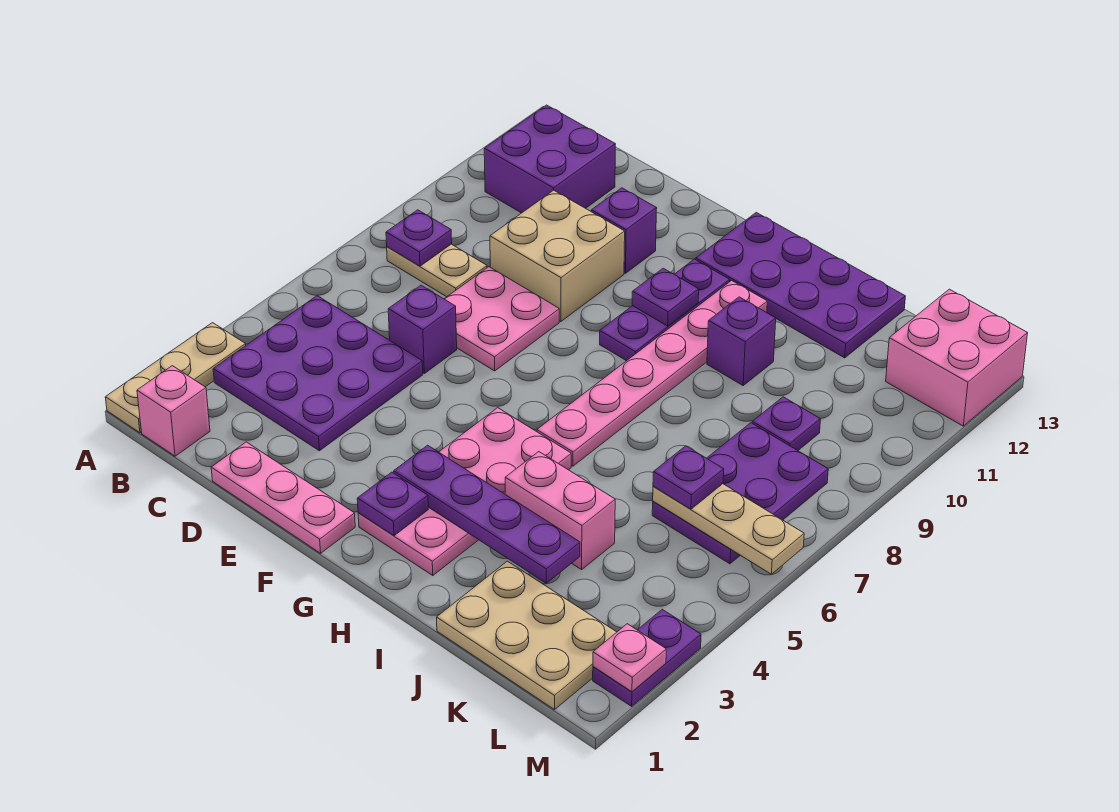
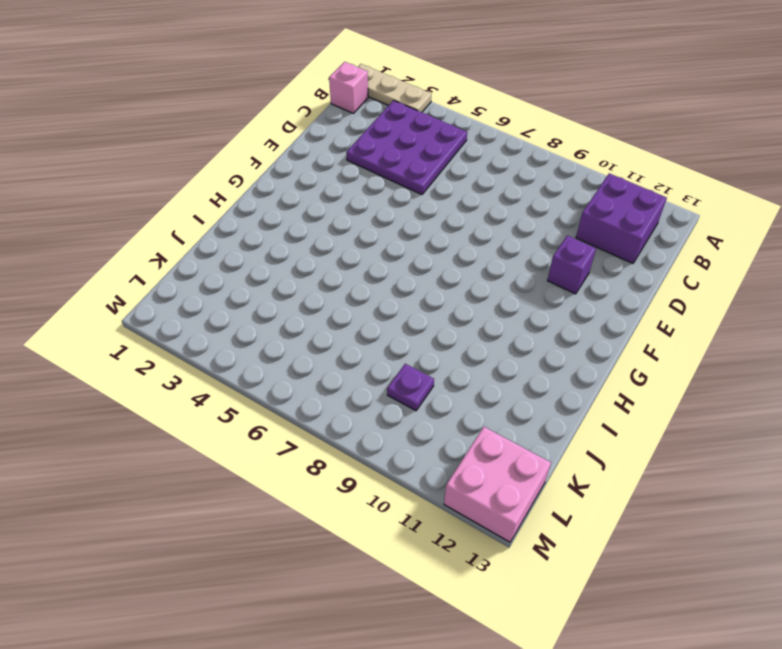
none -> tan 1x2 plate [387,244,487,297]
none -> pink 1x3 plate [211,442,355,553]
none -> purple 1x1 brick [388,285,457,373]

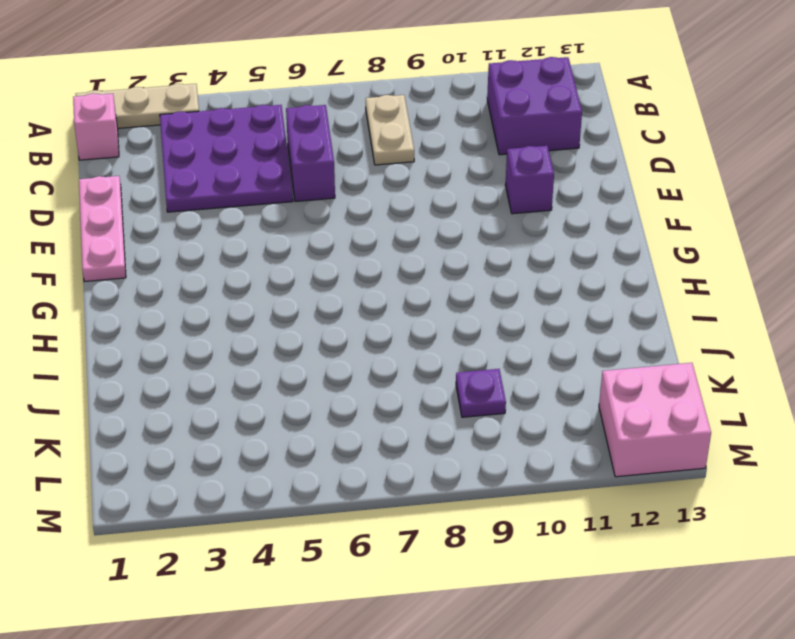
purple 1x2 brick [286,105,335,201] -> purple 1x1 brick [388,285,457,373]
none -> pink 2x2 plate [445,267,559,371]
none -> tan 2x2 brick [490,190,625,321]
none -> pink 2x4 plate [358,408,571,576]

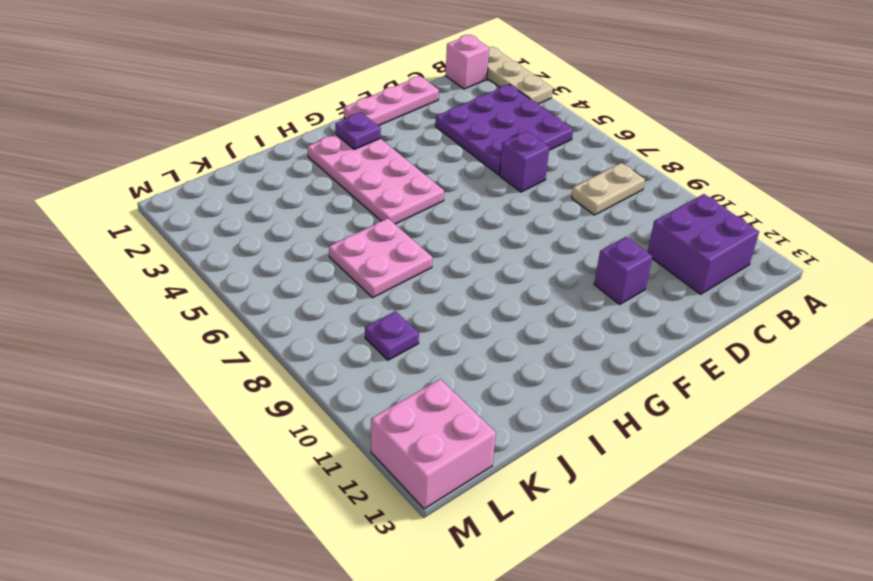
pink 2x2 plate [329,218,432,298] -> pink 2x2 plate moved to [445,267,559,371]
none -> tan 2x2 brick [490,190,625,321]
none -> purple 1x3 plate [600,259,730,361]
none -> purple 2x4 plate [696,213,905,358]

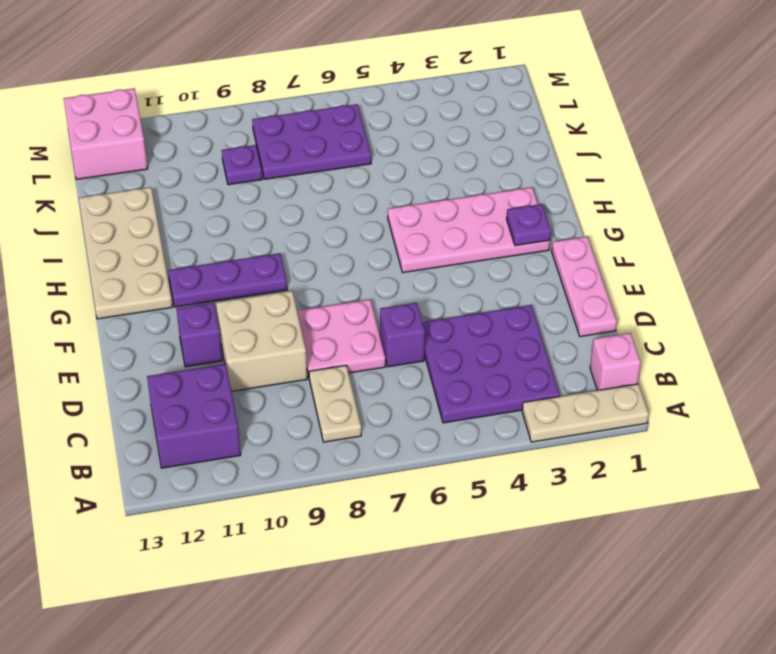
tan 2x4 plate [79,187,172,319] -> purple 2x4 plate [696,213,905,358]
none -> pink 1x6 plate [537,281,767,466]
none -> pink 1x2 brick [505,452,615,570]
none -> purple 1x1 brick [707,297,776,385]

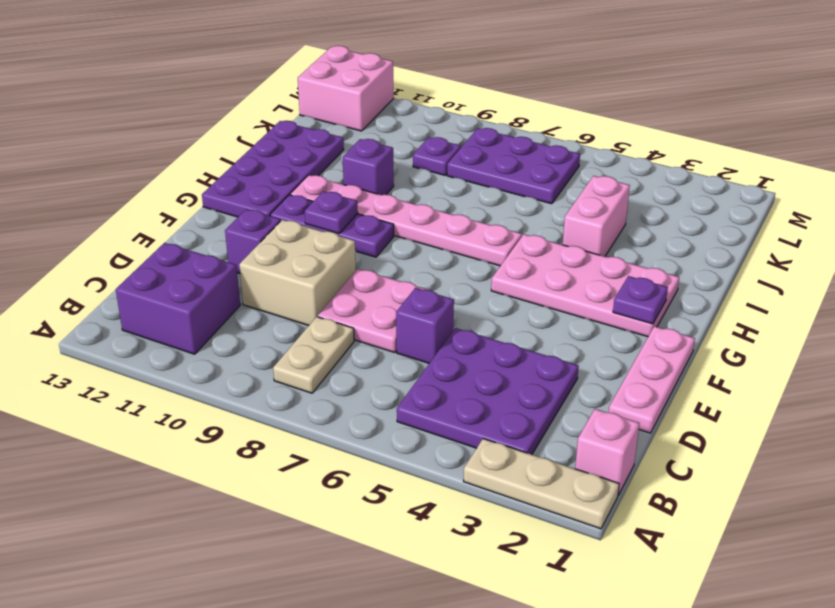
none -> tan 2x3 plate [437,561,616,710]
none -> purple 1x2 plate [593,609,701,706]
none -> purple 1x1 plate [386,210,452,266]

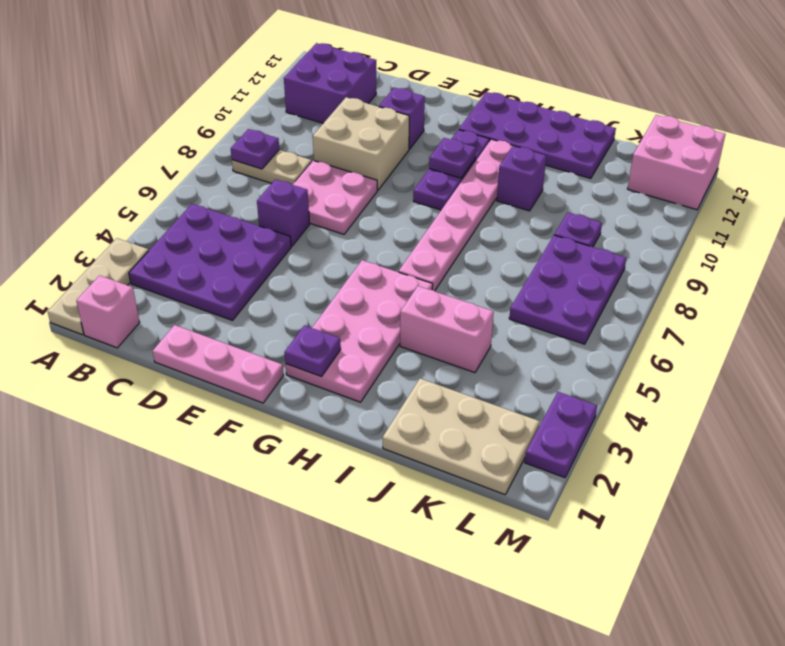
none -> purple 1x4 plate [394,445,580,583]
none -> tan 1x3 plate [653,484,804,574]
none -> pink 1x1 plate [593,624,666,692]

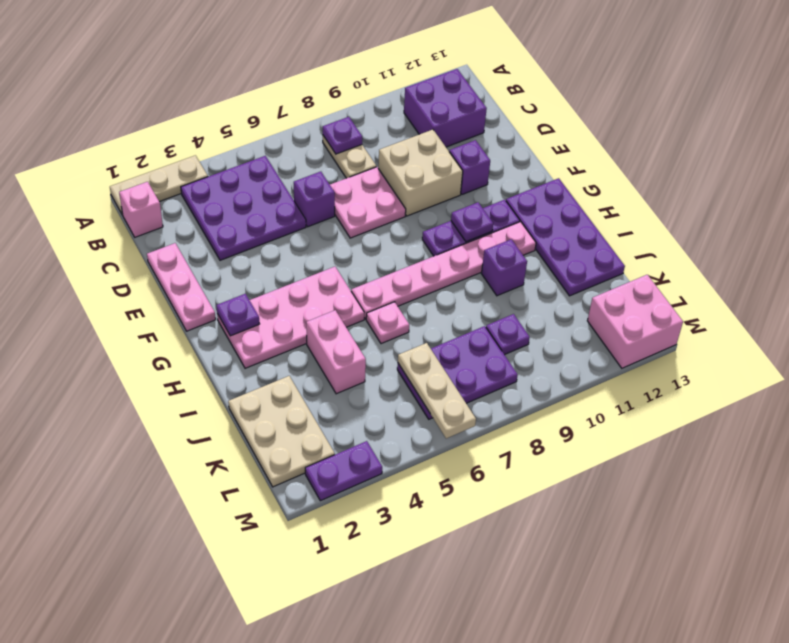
pink 1x1 plate [366,302,409,344] -> pink 1x1 plate moved to [593,624,666,692]
none -> purple 1x4 plate [394,445,580,583]
none -> purple 1x1 plate [653,446,724,509]

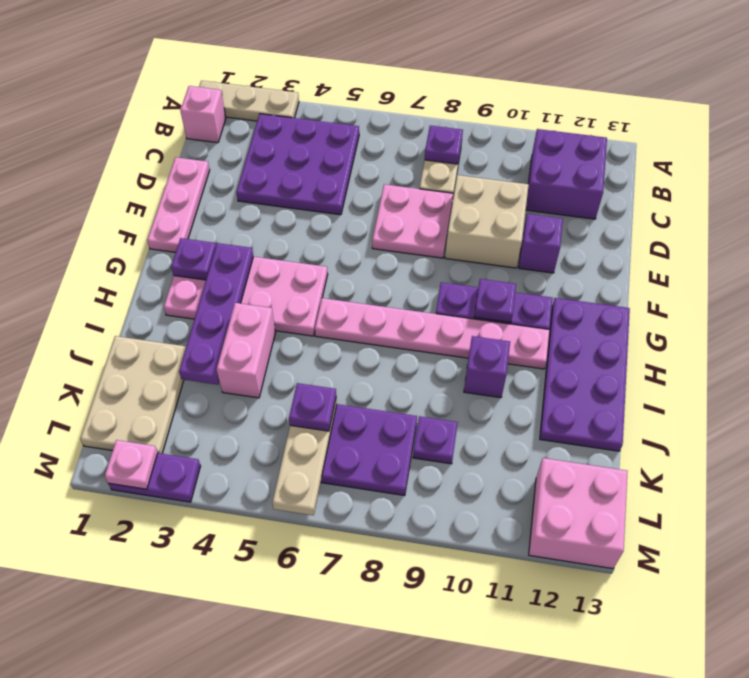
none -> purple 1x1 brick [388,285,457,373]

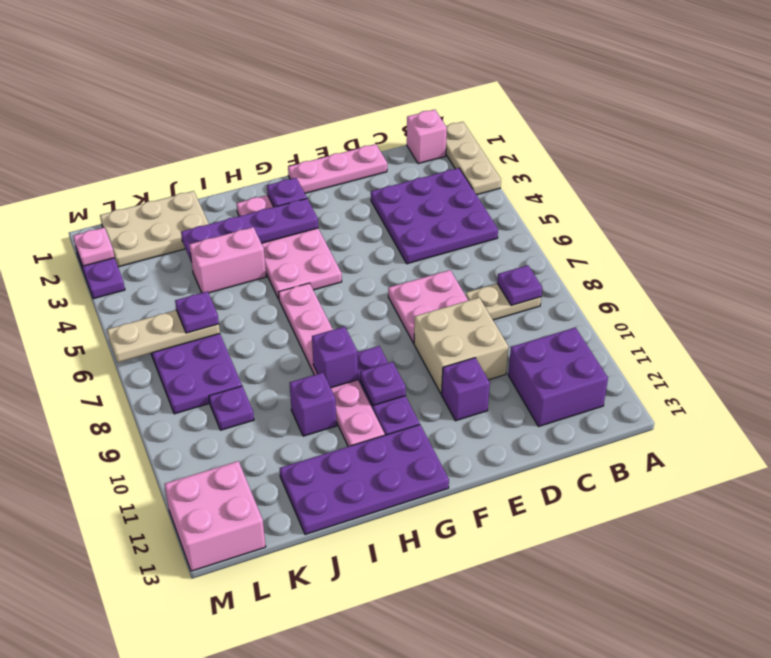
purple 1x1 brick [312,327,358,388] -> purple 1x1 brick moved to [388,285,457,373]

